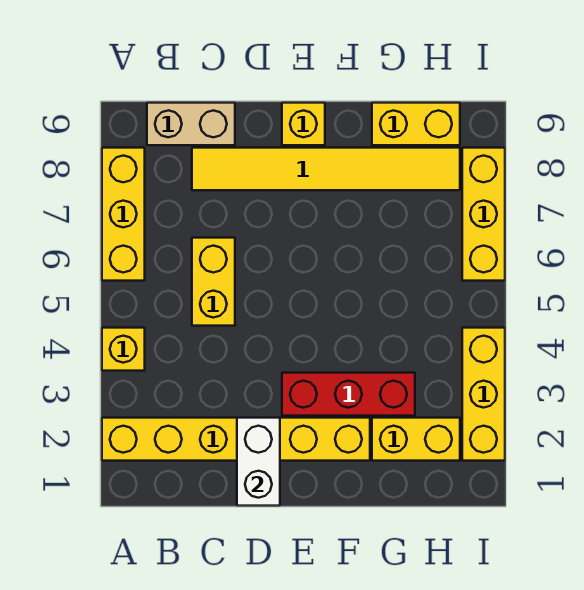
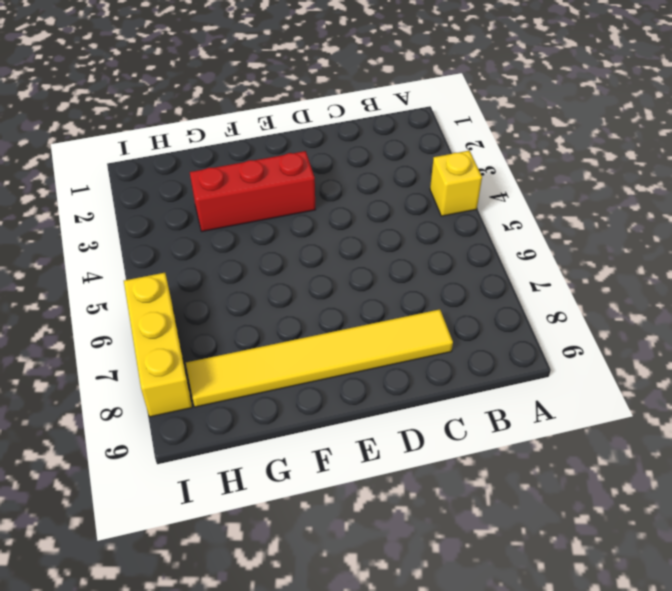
none -> yellow 1x6 brick [102,418,370,461]
none -> yellow 1x3 brick [102,148,145,281]
none -> tan 1x2 brick [147,103,235,145]

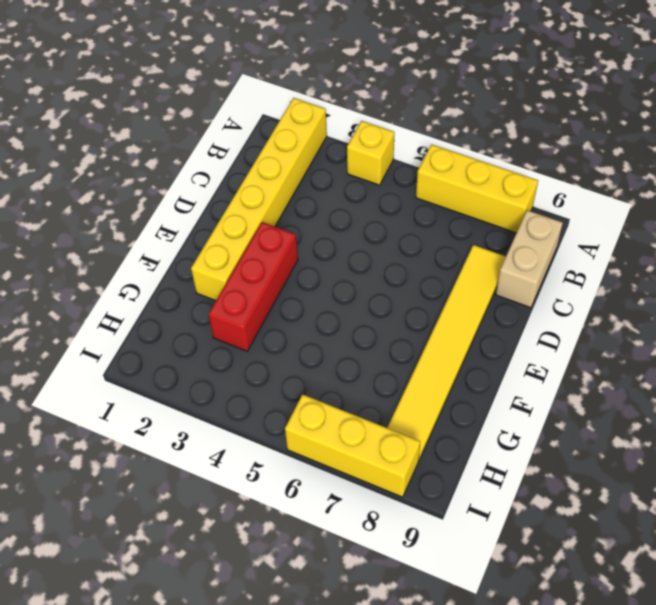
none -> yellow 1x2 brick [192,238,235,326]
none -> yellow 1x1 brick [282,103,325,145]
none -> yellow 1x2 brick [372,418,460,461]

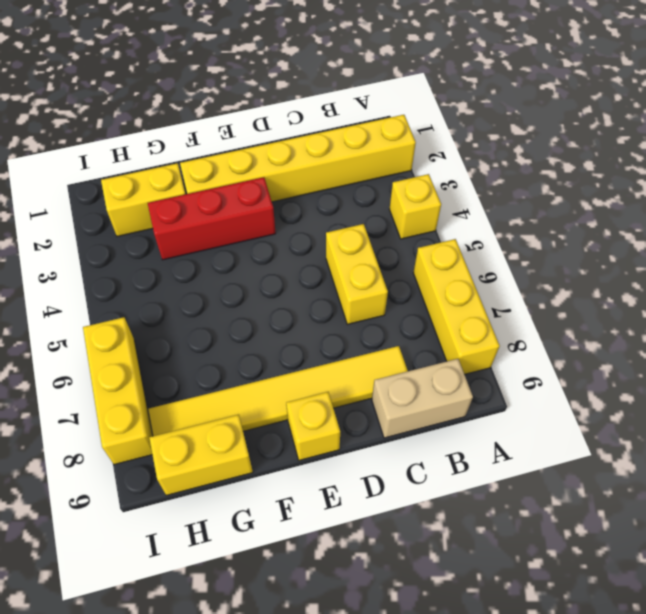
none -> yellow 1x3 brick [462,328,505,461]
none -> white 1x2 brick [237,418,280,506]

